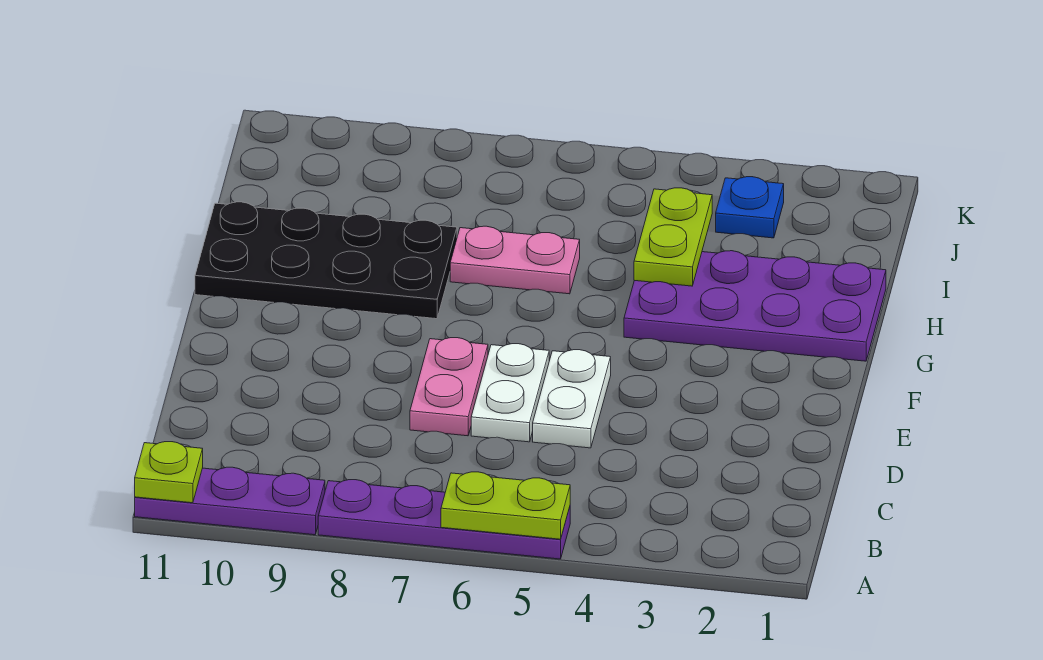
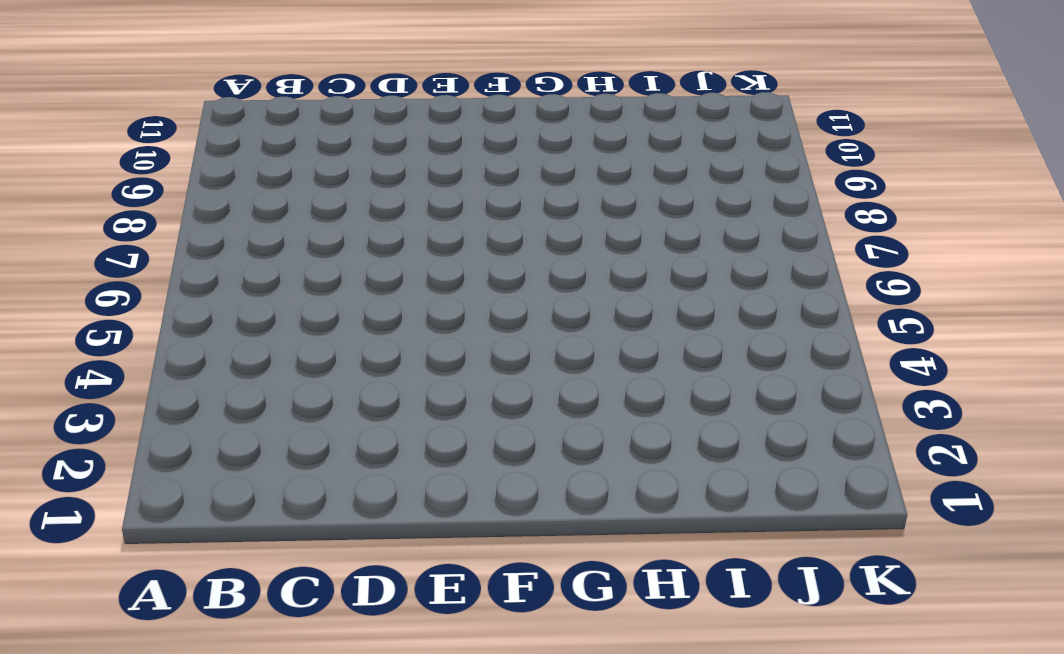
none -> purple 1x4 plate [318,480,570,559]
none -> purple 1x3 plate [135,467,325,535]
none -> white 1x2 plate [533,350,611,448]

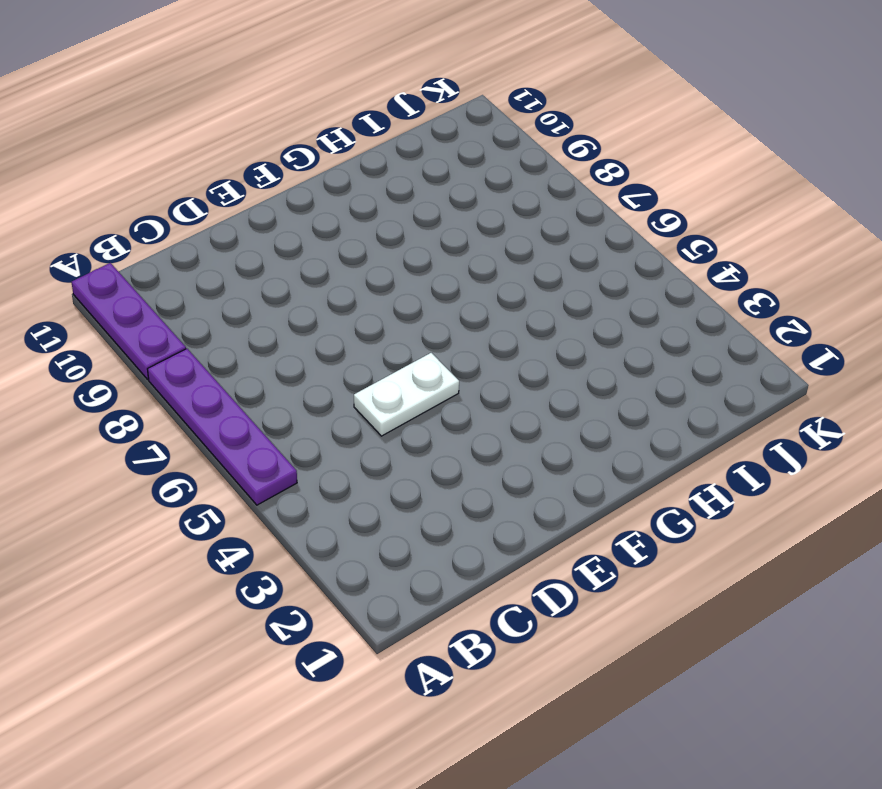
none -> white 1x2 plate [471,344,549,442]
none -> pink 1x2 plate [410,338,488,436]
none -> purple 2x4 plate [624,251,886,361]

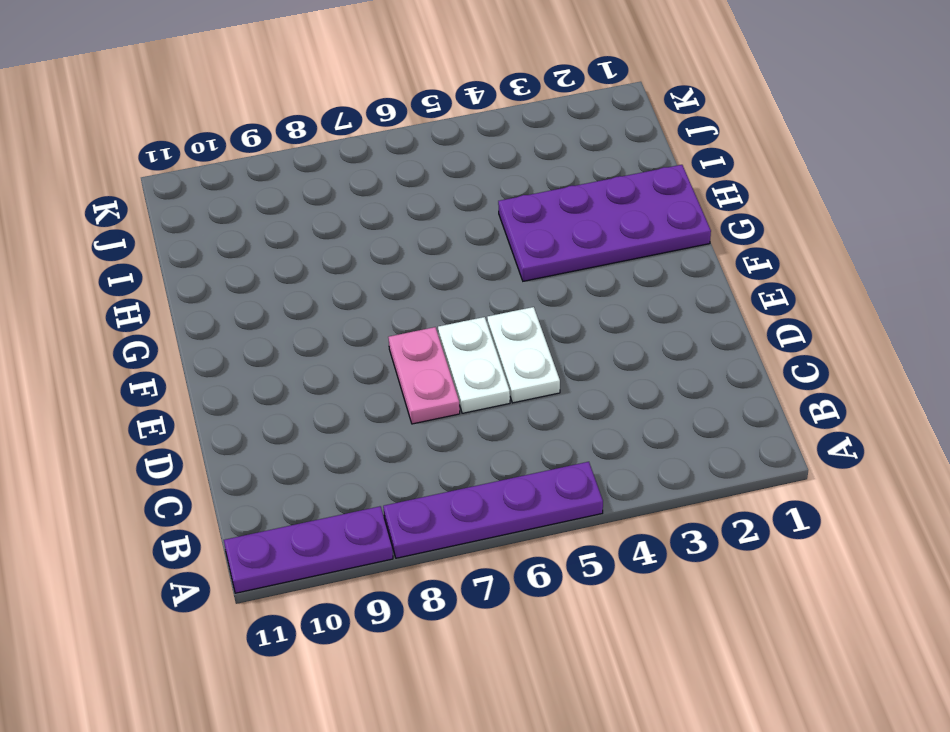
none -> black 2x4 plate [195,202,457,319]
none -> pink 1x2 plate [450,226,580,294]
none -> blue 1x1 plate [716,177,784,238]

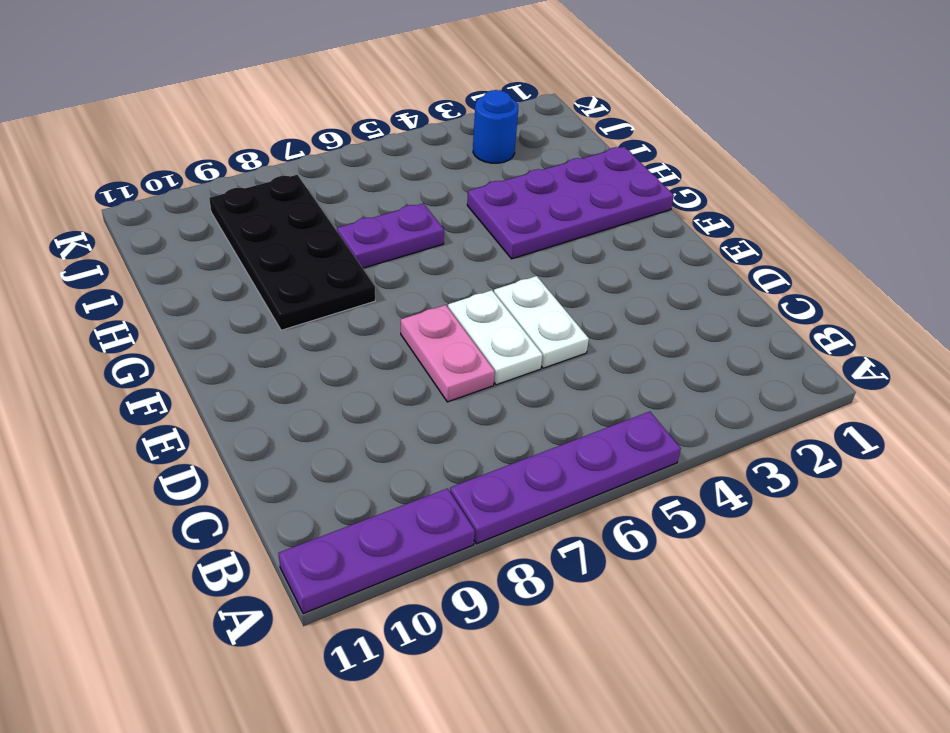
black 2x4 plate [209,175,375,330] -> black 2x4 plate turned to [195,202,457,319]
purple 1x2 plate [337,203,444,268] -> pink 1x2 plate [450,226,580,294]
blue 1x1 round brick [473,90,518,163] -> blue 1x1 plate [716,177,784,238]
none -> lime 1x2 plate [441,472,570,539]
none -> lime 1x1 plate [135,442,203,503]
none -> lime 1x2 plate [634,188,712,286]

